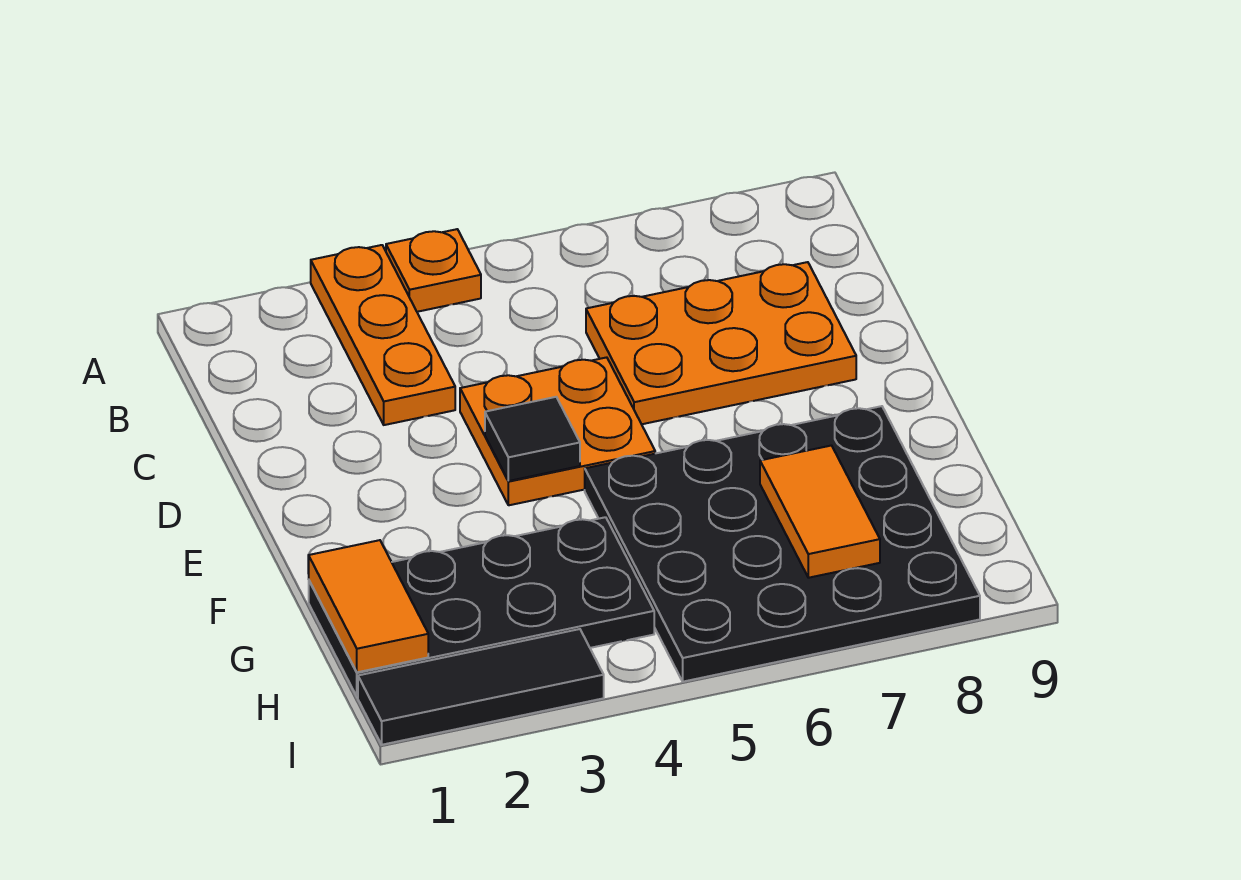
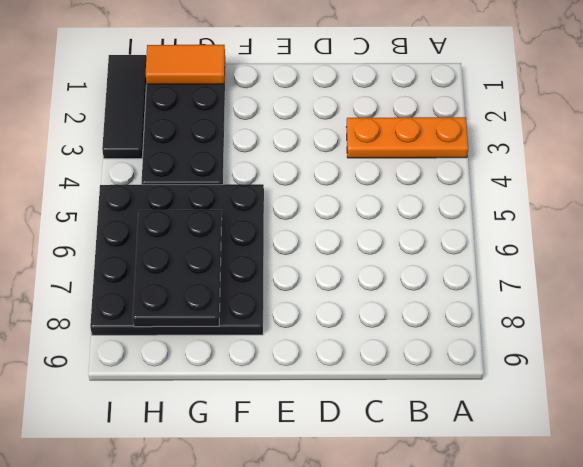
black 2x3 plate [133,210,222,327] -> orange 1x2 tile [760,446,880,578]
none -> orange 1x1 plate [386,229,481,312]
none -> orange 2x3 plate [586,262,856,424]

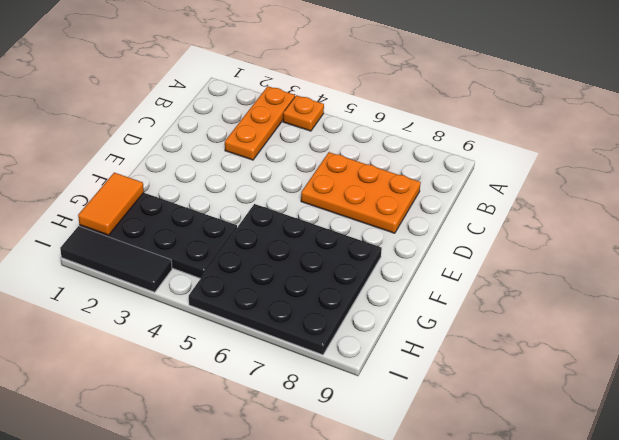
none -> orange 2x2 plate [460,357,655,505]
none -> black 1x1 tile [485,397,580,481]

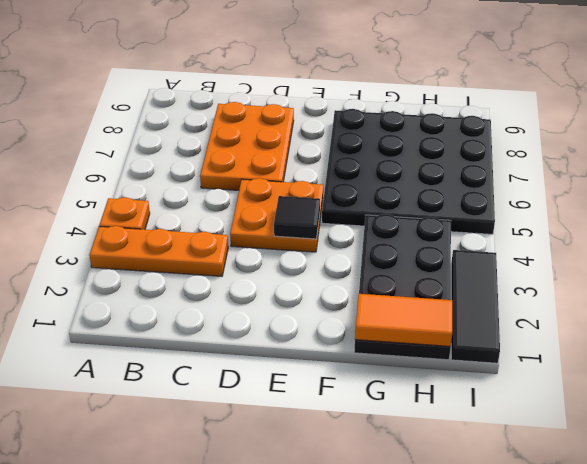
none -> orange 1x2 tile [760,446,880,578]

